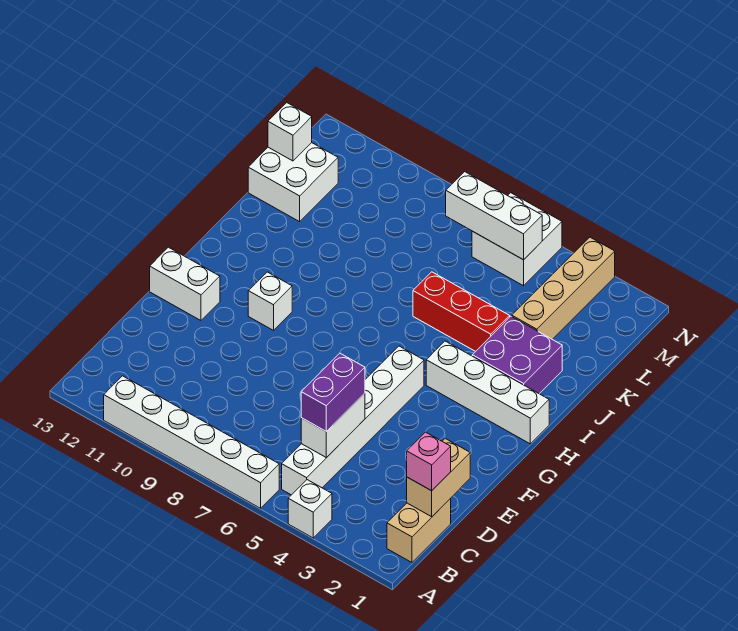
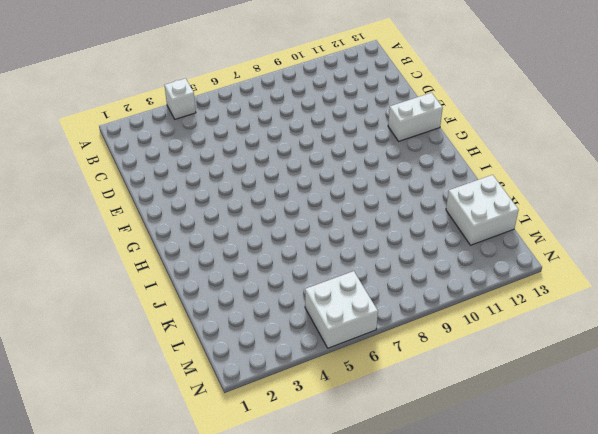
none -> white 1x6 brick [104,376,279,508]
none -> tan 1x2 brick [387,498,451,562]
none -> white 1x6 brick [282,346,424,495]

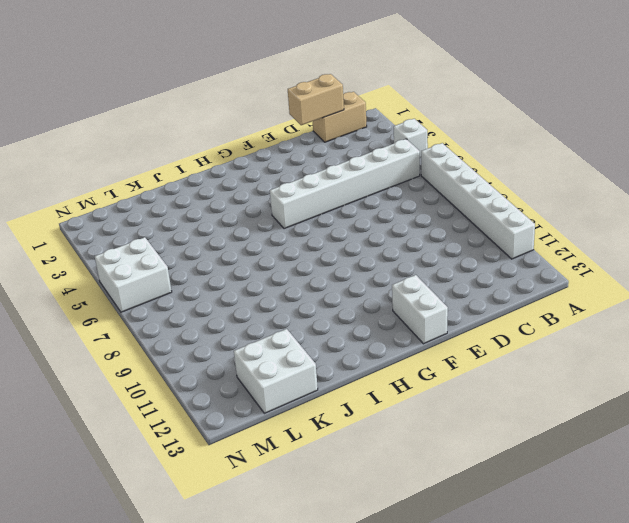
none -> white 1x1 brick [248,272,292,330]
none -> white 1x4 brick [426,341,549,444]
none -> purple 2x2 brick [472,316,562,394]

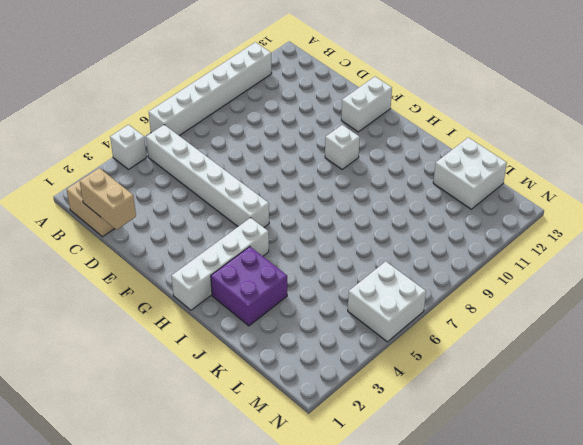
none -> red 1x3 brick [413,272,510,352]
none -> tan 1x4 brick [512,237,615,339]
none -> white 1x2 brick [301,393,365,458]

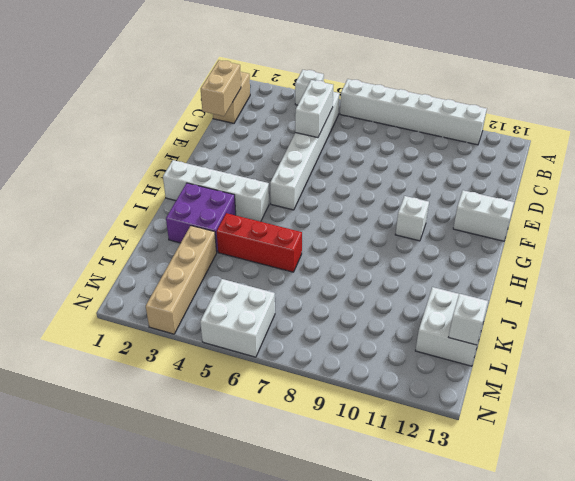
none -> white 1x3 brick [446,172,542,260]
none -> pink 1x1 brick [407,432,451,491]
none -> purple 1x2 brick [301,353,365,432]

